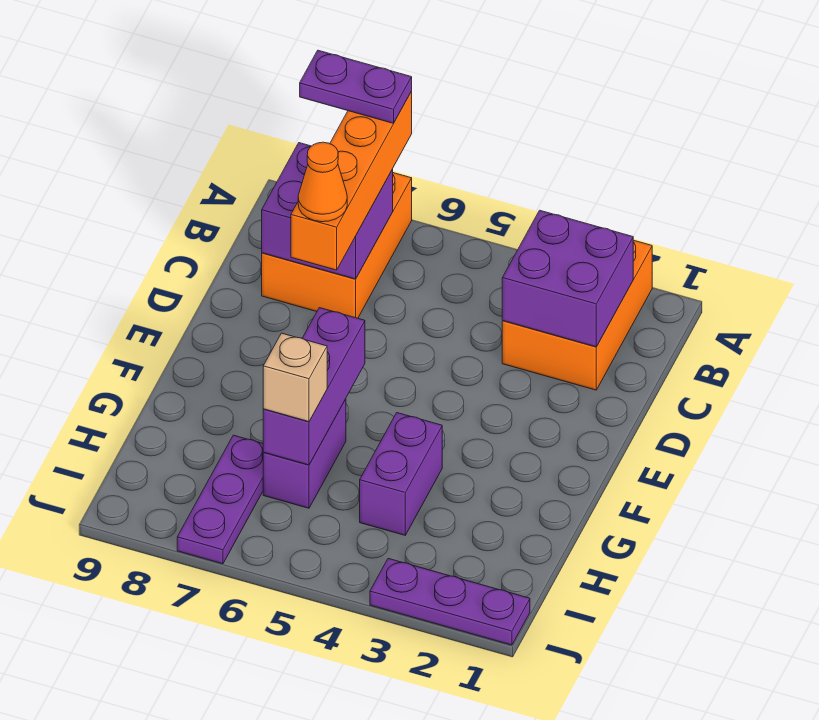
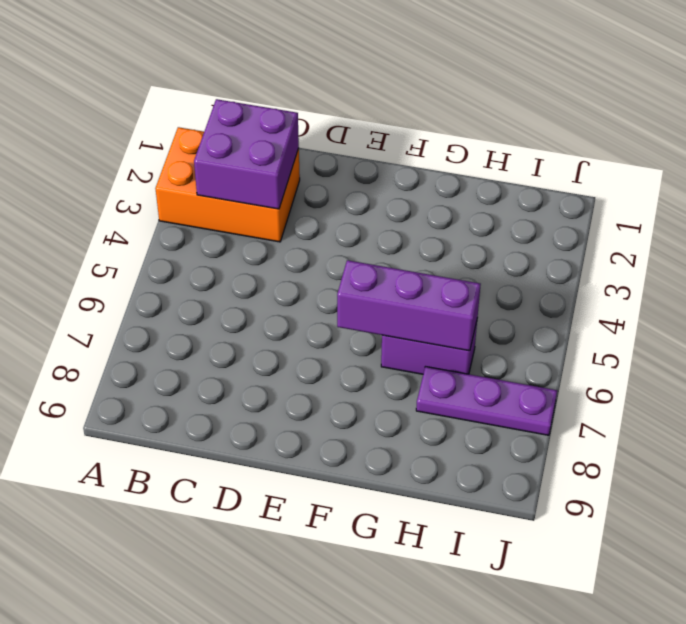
none -> orange 2x3 brick [262,173,412,318]
none -> purple 1x2 brick [360,413,442,535]
none -> purple 1x3 plate [370,559,530,645]

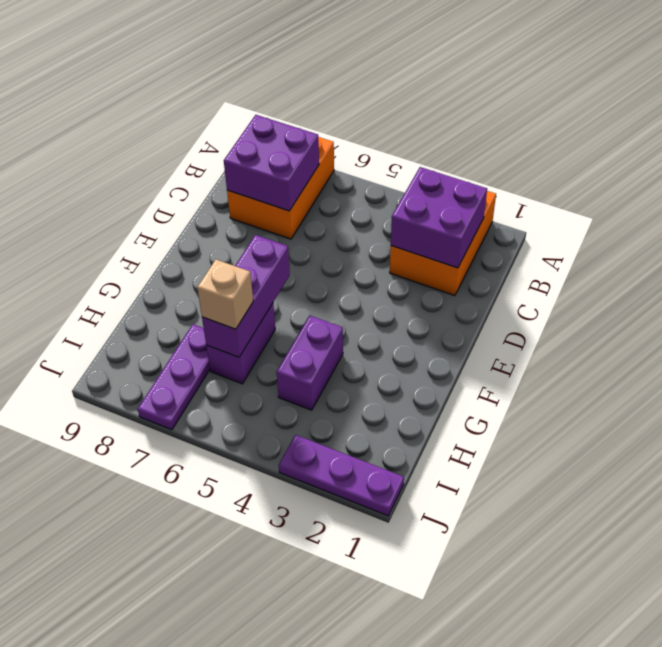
none -> orange 1x4 brick [291,91,412,270]
none -> purple 1x2 plate [300,50,412,123]
none -> orange 1x1 cone [298,142,347,222]

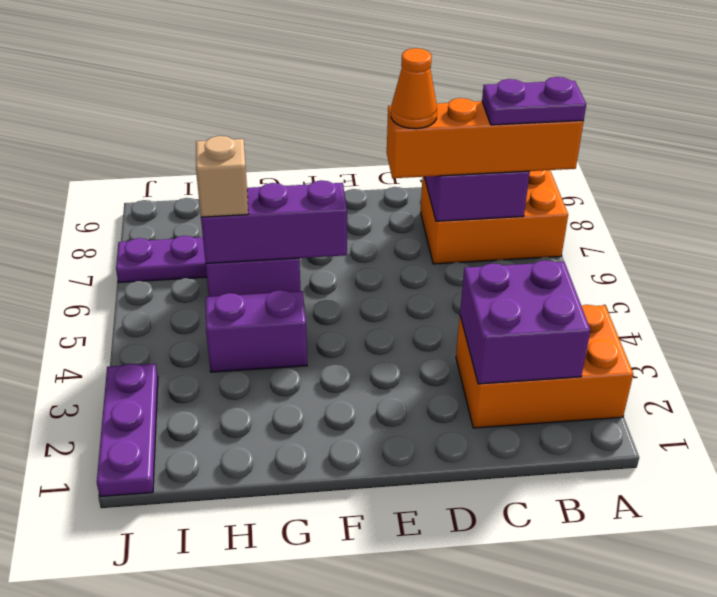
purple 1x2 plate [482,77,586,125] -> purple 1x2 plate turned to [300,50,412,123]

